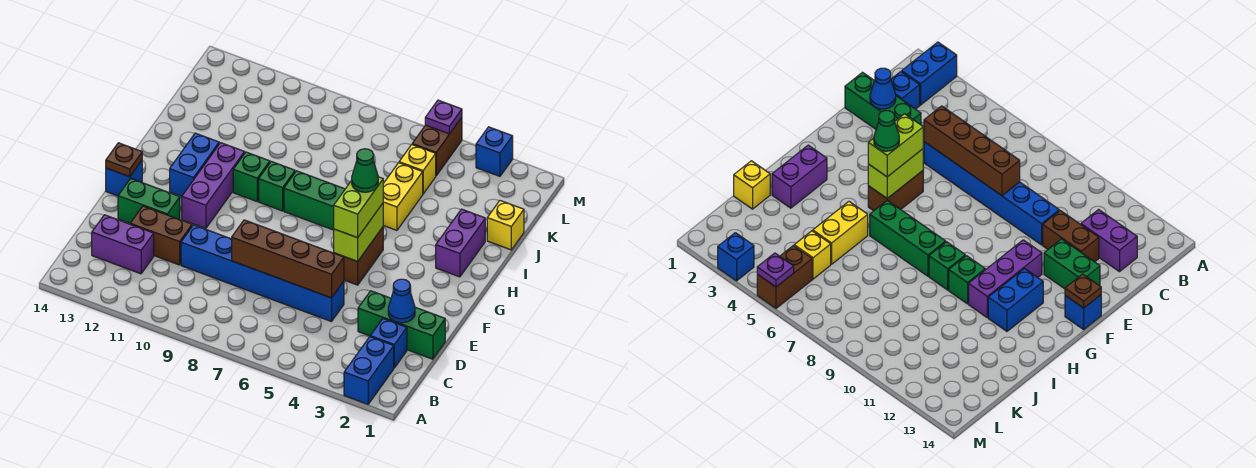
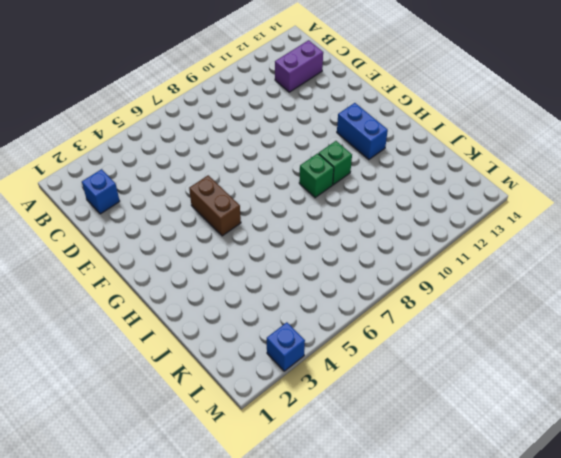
none -> blue 1x2 brick [344,337,394,404]
none -> green 1x3 brick [358,291,445,359]
none -> blue 1x6 brick [181,225,344,322]

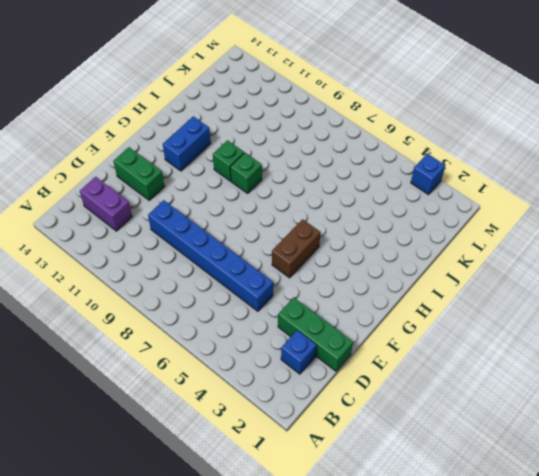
none -> blue 1x2 brick [344,337,394,404]
none -> brown 1x2 brick [130,206,192,265]
none -> purple 1x3 brick [182,143,245,229]

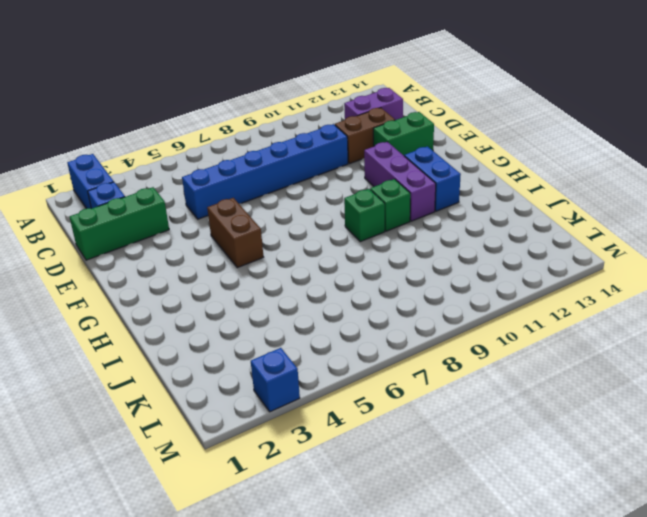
none -> blue 1x1 brick [106,161,142,196]
none -> purple 1x2 brick [436,209,485,277]
none -> green 1x3 brick [284,171,345,230]

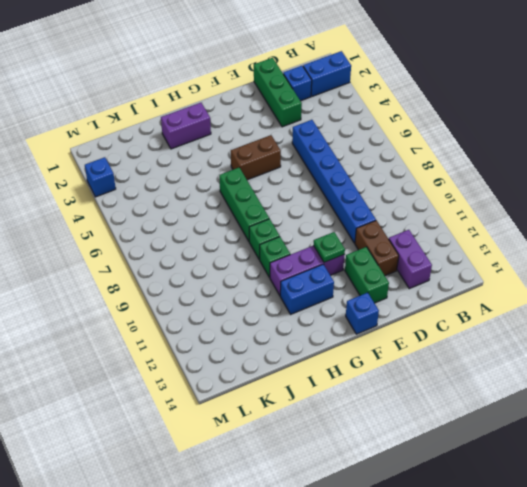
green 1x1 plate [314,232,345,262] -> none
none -> yellow 1x2 brick [383,163,423,230]
none -> yellow 1x1 brick [487,201,524,250]
none -> yellow 1x1 brick [399,145,436,194]

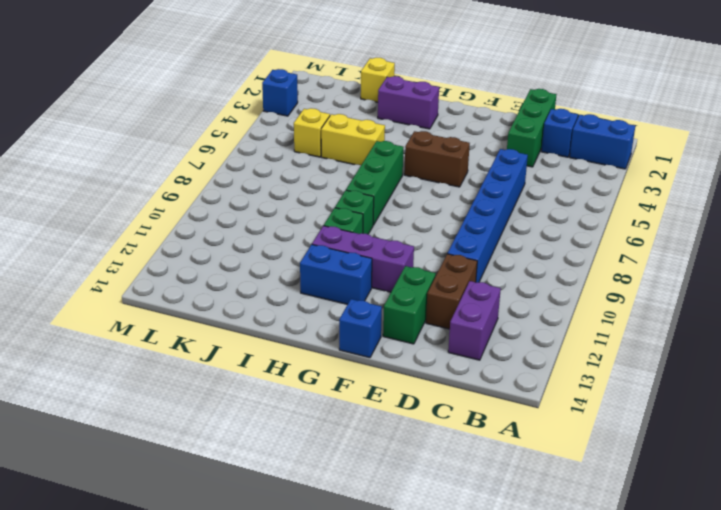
none -> brown 1x2 brick [412,117,462,176]
none -> blue 1x1 cone [388,279,415,323]
none -> brown 1x4 brick [232,220,344,298]

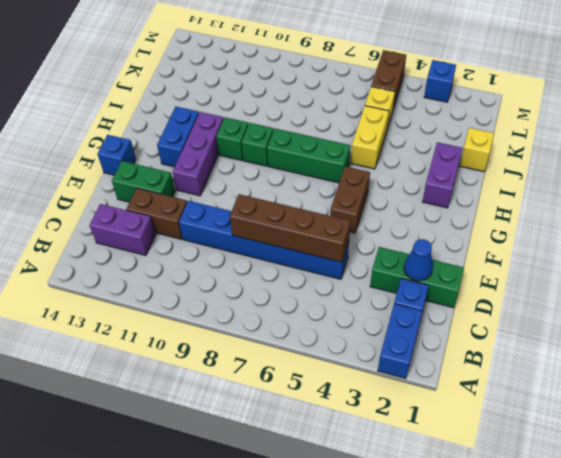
none -> lime 1x2 brick [334,203,383,261]
none -> brown 1x1 plate [106,143,142,177]
none -> purple 1x1 plate [425,100,462,134]

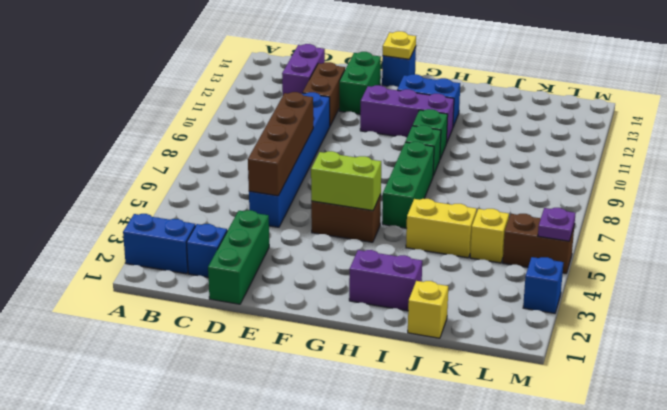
yellow 1x1 plate [383,31,416,59] -> brown 1x1 plate [106,143,142,177]
none -> blue 1x1 cone [388,279,415,323]
none -> lime 1x2 brick [334,177,383,238]
none -> green 1x1 cone [352,149,378,192]

